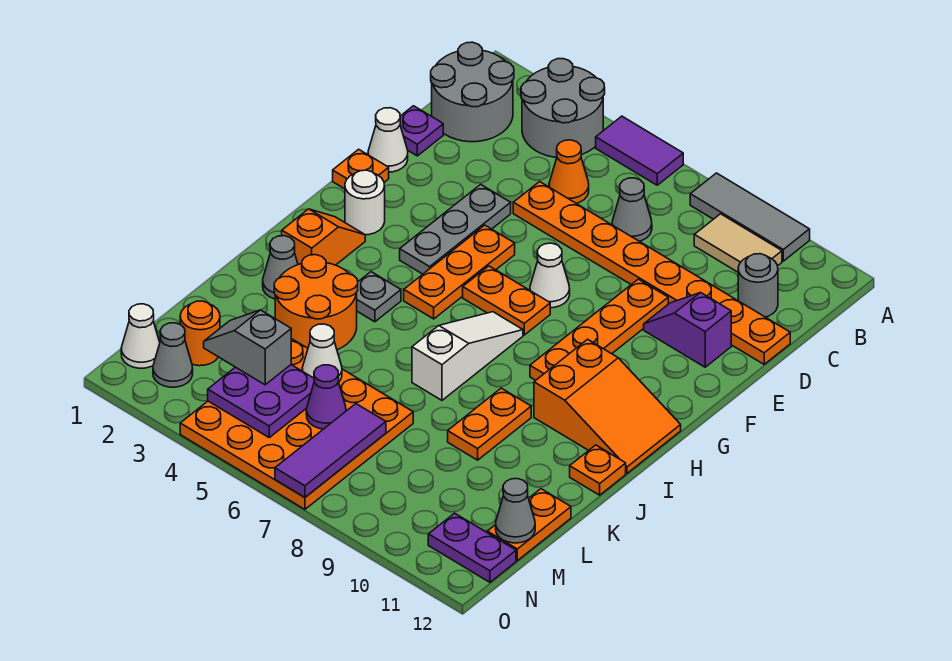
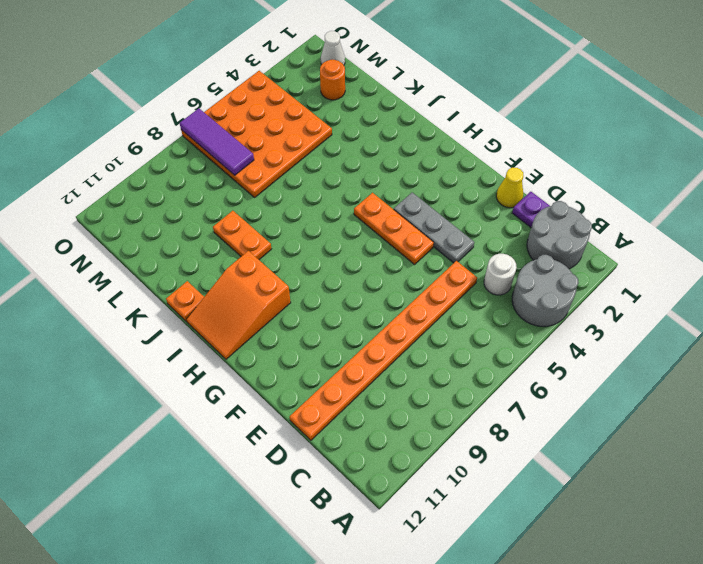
white 1x1 round brick [484,254,517,295] -> white 1x1 round brick moved to [345,170,385,235]
yellow 1x1 cone [496,168,523,208] -> white 1x1 cone [368,108,408,172]
none -> purple 1x2 tile [596,116,683,185]
none -> grey 1x3 tile [690,173,810,261]
none -> tan 1x2 tile [694,214,782,272]
none -> orange 1x1 cone [549,140,589,203]

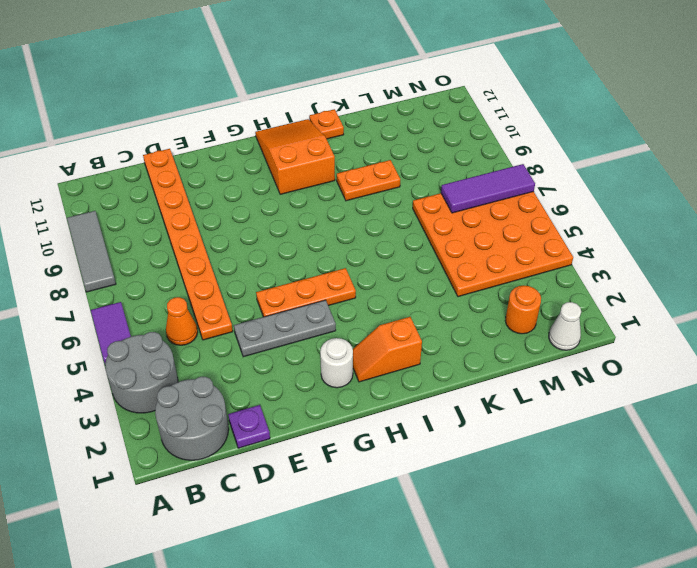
none -> tan 1x2 tile [694,214,782,272]
none -> grey 1x1 cone [612,178,652,241]
none -> grey 1x1 round brick [738,254,778,317]
none -> white 1x1 cone [368,108,408,172]

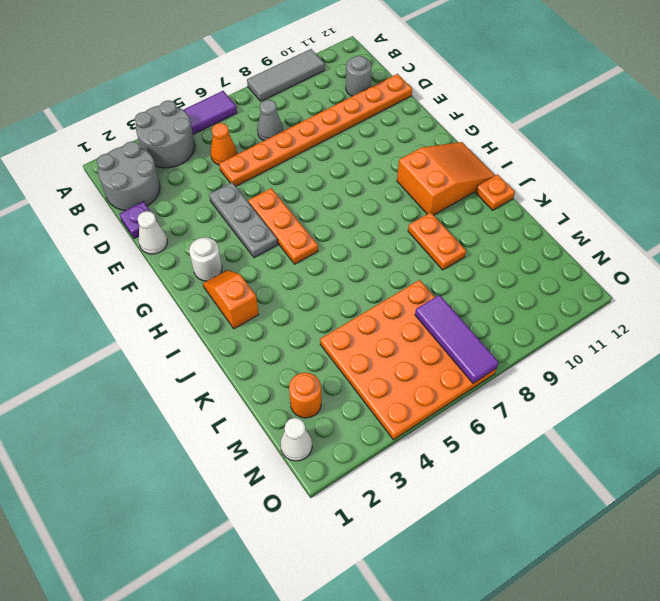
none -> tan 1x2 tile [694,214,782,272]
none -> orange 1x4 plate [530,279,668,380]
none -> purple 1x2 slope [644,293,731,367]
none -> orange 1x1 plate [333,149,389,189]

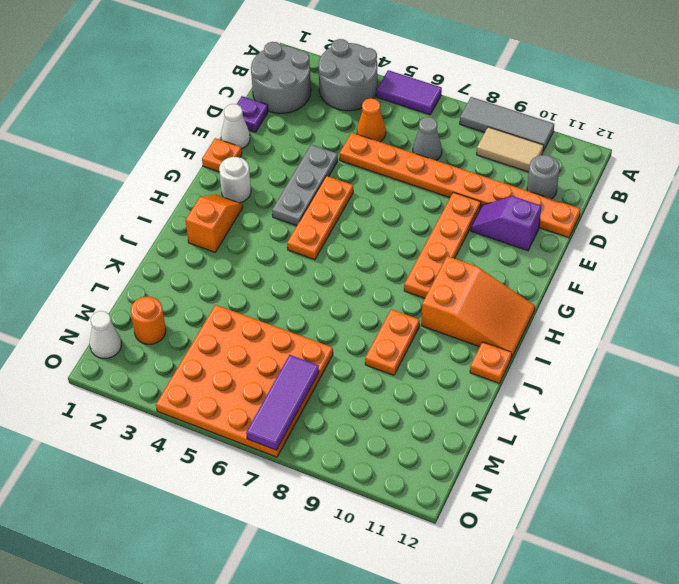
none -> white 1x1 cone [530,243,570,308]
none -> orange 1x2 plate [463,266,550,335]
none -> white 1x3 slope [412,312,523,400]
none -> grey 1x1 plate [357,272,401,322]

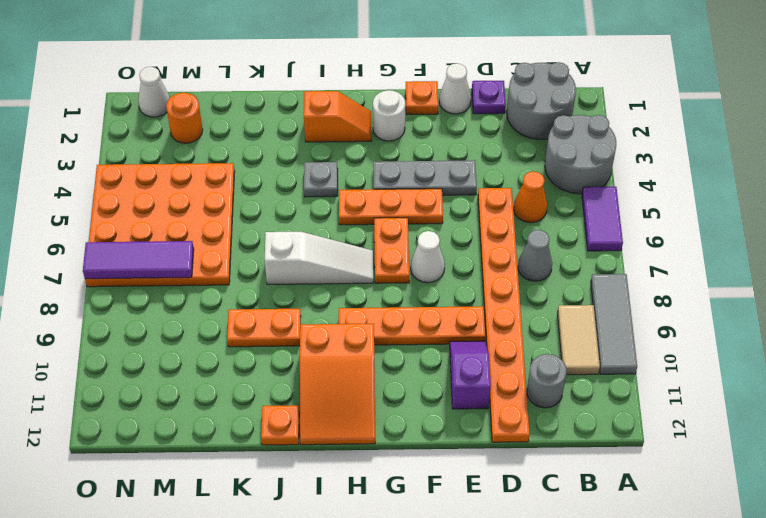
none -> grey 1x1 cone [263,236,298,299]
none -> orange 2x2 round brick [274,255,358,350]
none -> orange 1x2 plate [487,489,571,561]
none -> grey 1x1 cone [153,323,193,387]

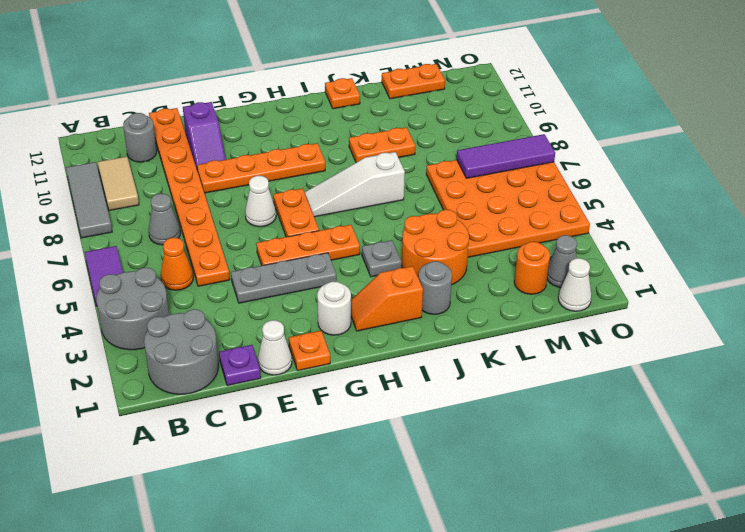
grey 1x1 round brick [419,261,452,314] -> grey 1x1 cone [263,236,298,299]
none -> orange 2x3 slope [534,339,681,473]
none -> purple 1x2 plate [428,513,516,582]
none -> white 1x1 cone [302,324,342,381]
none -> purple 2x2 plate [208,365,314,437]

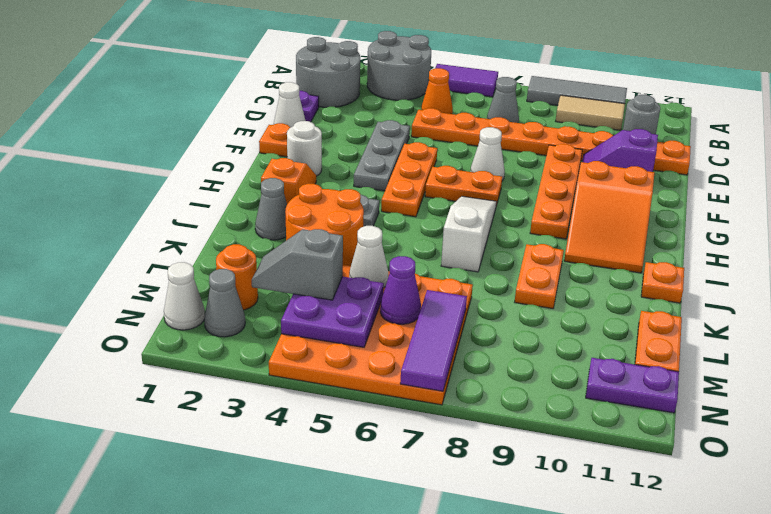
orange 2x3 slope [564,161,654,273] -> orange 2x3 slope turned to [534,339,681,473]
none -> grey 1x1 cone [496,479,535,543]

